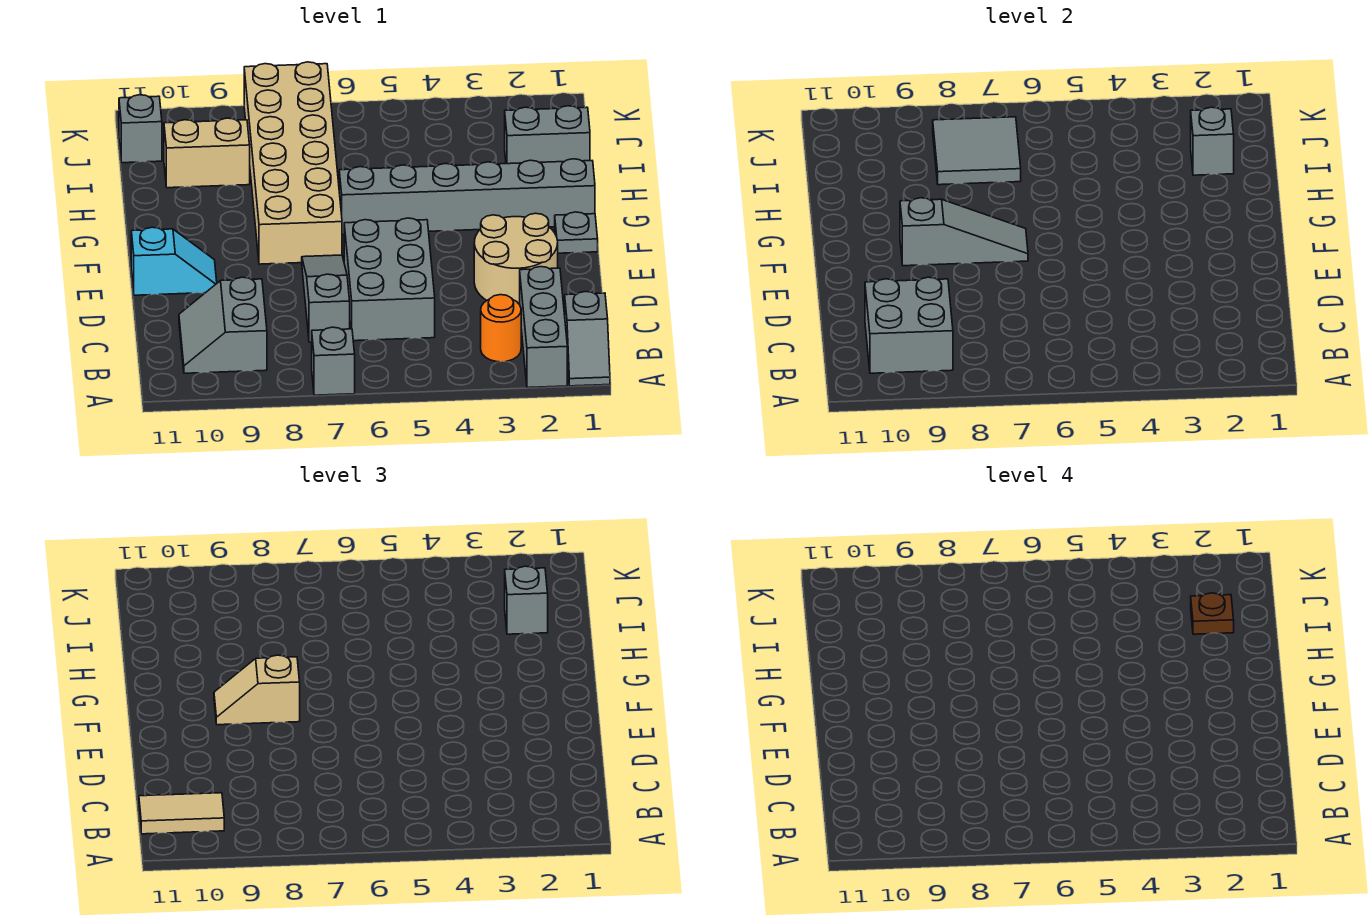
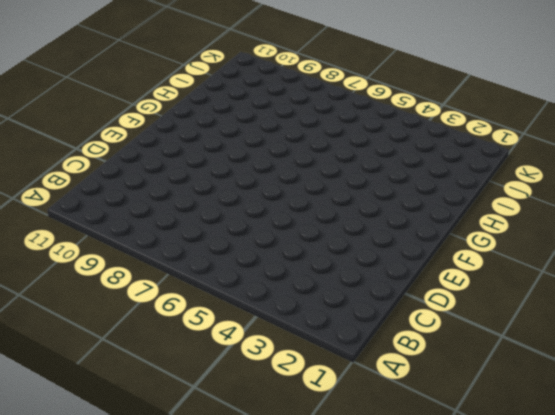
none -> grey 1x2 slope [565,292,610,386]
none -> grey 1x3 brick [520,267,567,388]
none -> grey 1x1 brick [312,327,355,395]

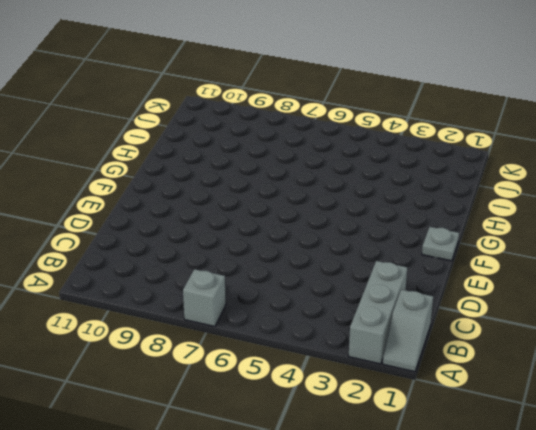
none -> orange 1x1 round brick [481,295,521,362]
none -> grey 2x2 slope [179,277,267,373]
none -> grey 2x3 brick [344,218,435,341]

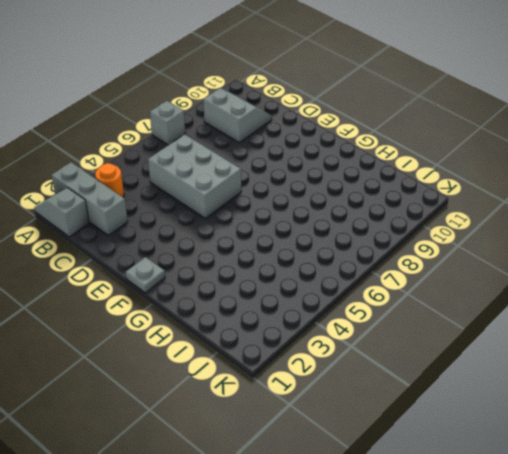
none -> grey 1x3 slope [302,255,350,342]
none -> tan 2x2 round brick [474,213,558,305]
none -> cyan 1x2 slope [131,227,217,295]

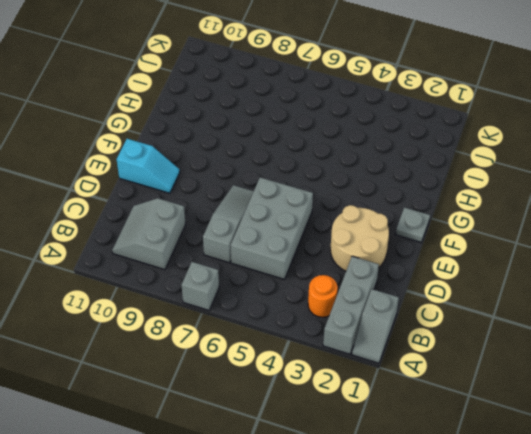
none -> tan 2x6 brick [244,62,342,264]
none -> grey 1x6 brick [339,159,595,235]
none -> grey 1x2 brick [505,106,590,164]

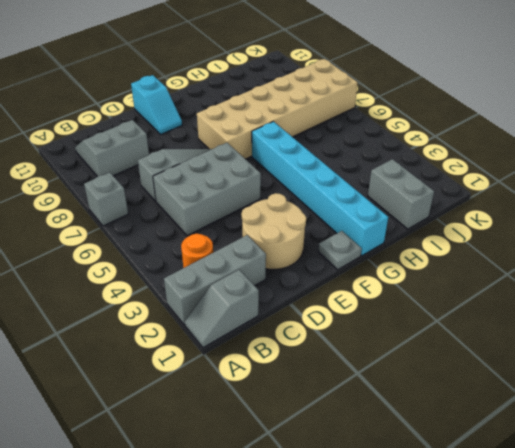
cyan 1x6 brick [252,121,388,256] -> grey 1x6 brick [339,159,595,235]
none -> tan 1x2 brick [164,118,250,188]
none -> grey 1x1 brick [119,95,162,163]
none -> grey 2x2 brick [865,277,953,373]

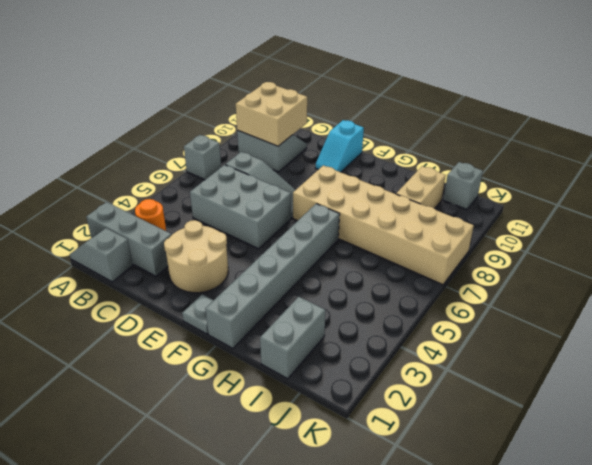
tan 2x2 brick [236,82,307,146] -> grey 2x2 brick [865,277,953,373]
none -> grey 1x3 slope [900,198,1028,266]
none -> grey 1x1 brick [1191,107,1234,175]
none -> grey 2x2 tile [933,117,1021,185]

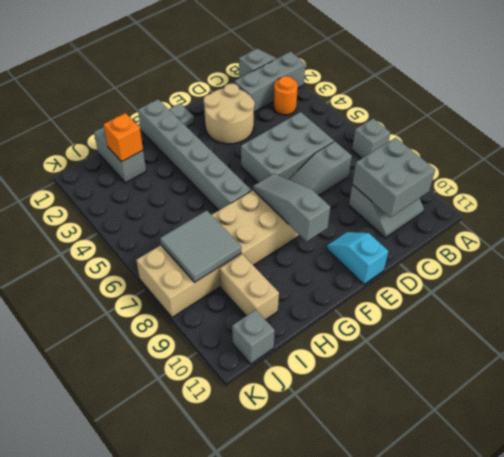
orange 1x1 brick [104,113,143,162] -> grey 1x1 brick [1191,107,1234,175]
none -> tan 1x2 tile [139,793,224,834]
none -> tan 1x2 slope [214,655,300,725]
none -> grey 1x1 brick [505,566,548,634]

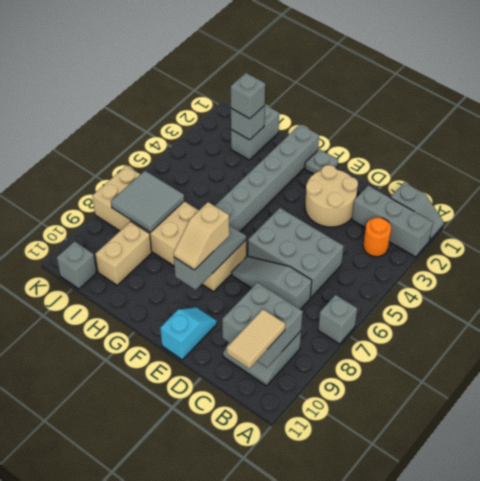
none -> brown 1x1 plate [1191,593,1234,634]

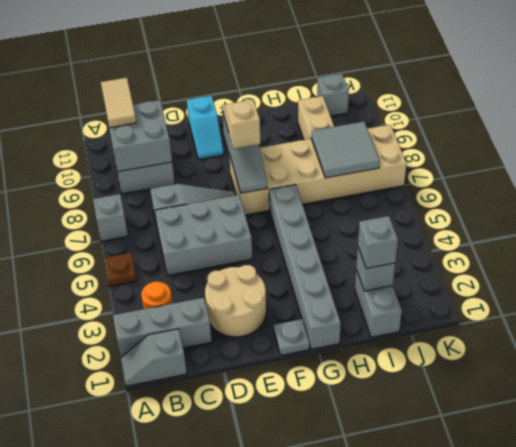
brown 1x1 plate [104,253,137,287] -> brown 1x1 plate moved to [1191,593,1234,634]

